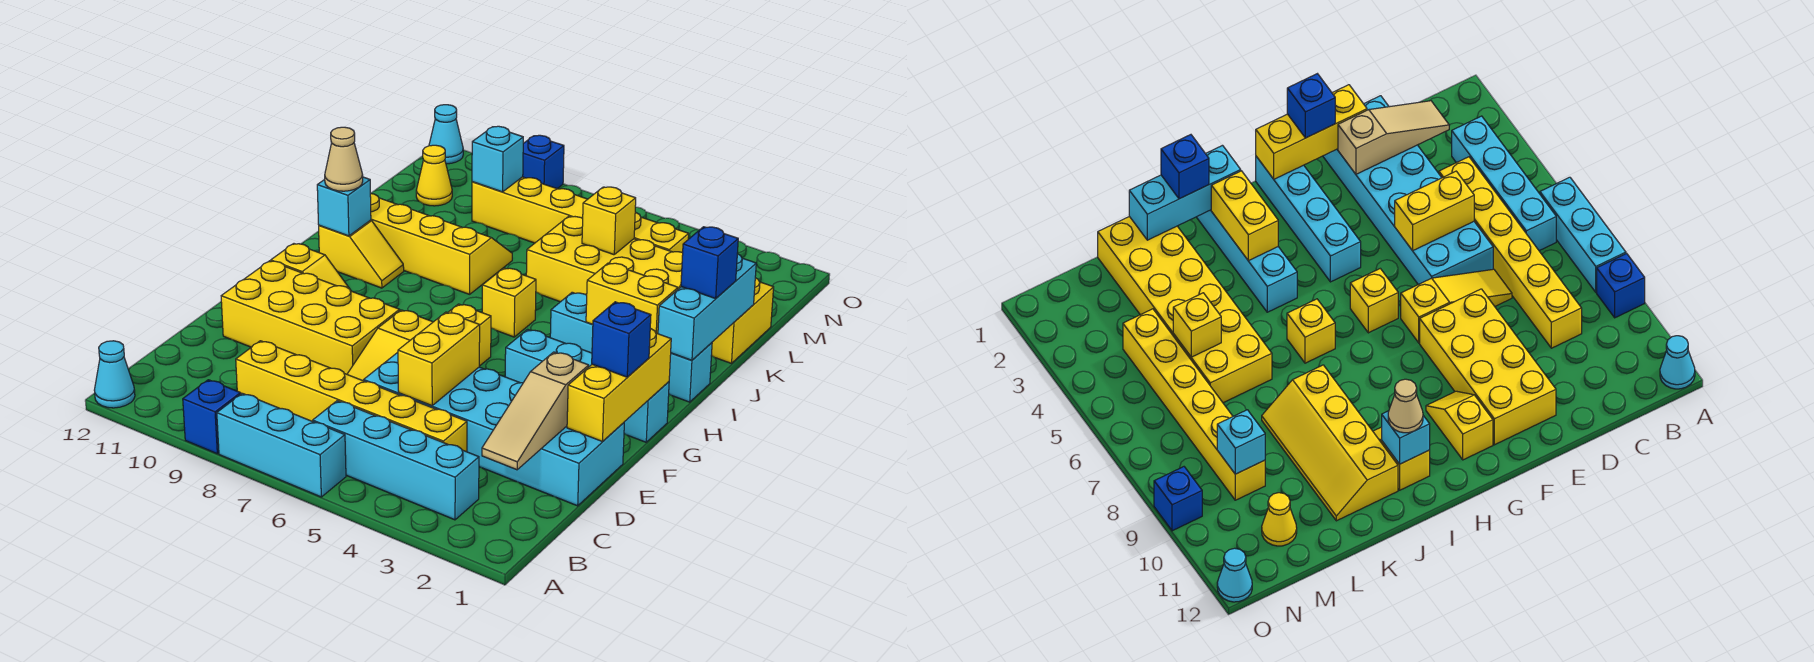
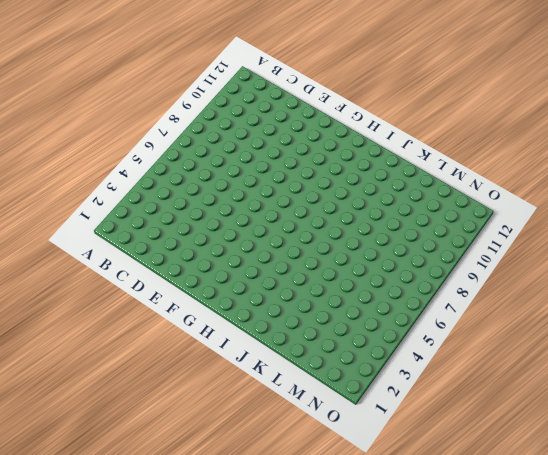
none -> cyan 1x3 brick [217,393,346,497]
none -> blue 1x1 brick [183,380,241,454]
none -> cyan 1x1 cone [94,341,135,408]
none -> cyan 1x4 brick [313,401,479,520]

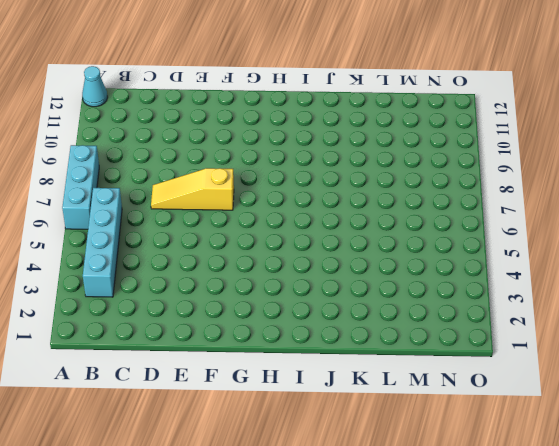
none -> blue 1x1 brick [183,380,241,454]
none -> yellow 1x6 brick [236,341,467,452]
none -> cyan 2x6 brick [364,352,624,506]
none -> yellow 2x4 brick [221,261,400,374]

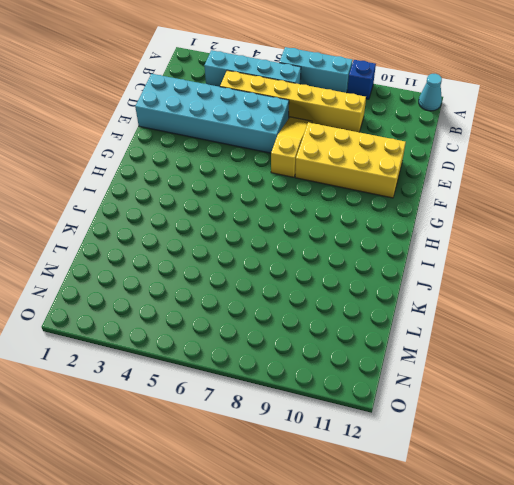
none -> cyan 1x4 brick [505,329,669,442]
none -> yellow 1x1 brick [448,304,491,366]
none -> yellow 1x2 slope [271,244,351,291]
none -> cyan 1x4 brick [550,292,712,402]

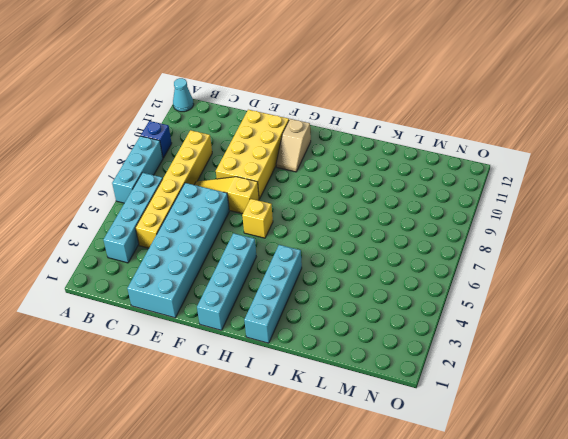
tan 1x2 slope [276,119,311,172] -> yellow 1x2 slope [271,244,351,291]
none -> yellow 1x1 brick [482,268,536,337]
none -> yellow 1x2 slope [319,220,404,288]
none -> yellow 2x4 slope [370,193,512,294]
none -> yellow 2x6 brick [526,216,774,363]

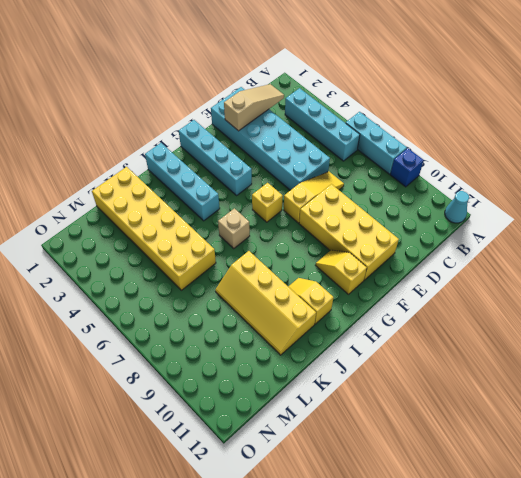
tan 1x1 brick [218,208,250,248] -> yellow 1x1 brick [482,268,536,337]
none -> yellow 1x6 brick [236,341,467,452]
none -> yellow 1x6 brick [472,177,689,252]
none -> yellow 1x1 cone [416,145,452,206]
none -> blue 1x1 brick [523,135,564,189]

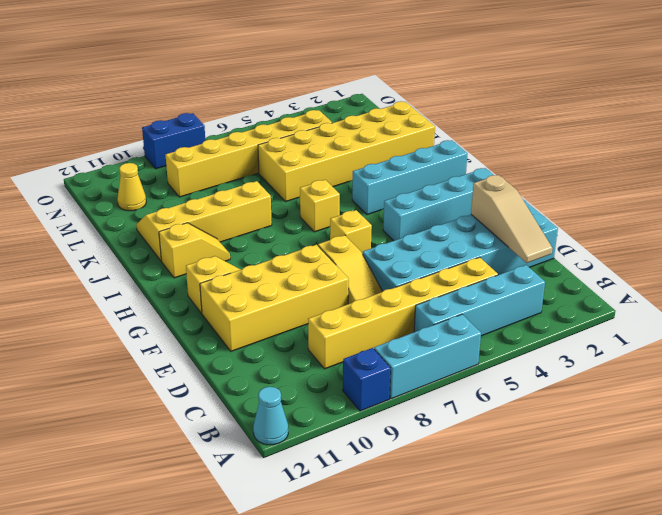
blue 1x2 brick [142,113,205,169] -> blue 1x1 brick [523,135,564,189]
none -> cyan 1x1 cone [429,105,463,164]
none -> yellow 1x2 brick [398,312,480,406]
none -> yellow 1x3 brick [567,328,671,442]
none -> cyan 1x3 brick [658,254,756,360]

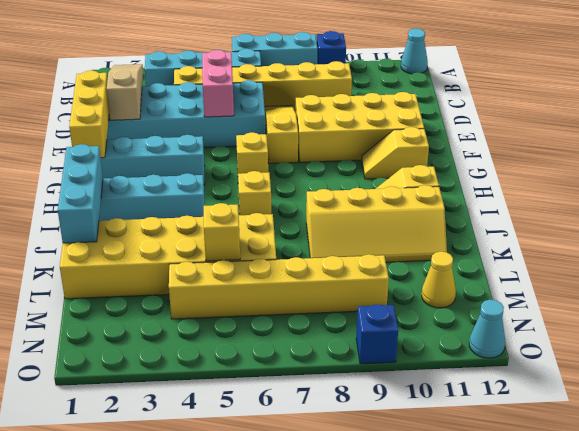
pink 1x2 brick [202,50,234,117] -> yellow 1x2 brick [398,312,480,406]
none -> yellow 1x2 brick [586,263,678,334]
none -> cyan 1x1 brick [317,177,371,236]
none -> cyan 1x1 brick [472,126,523,192]
none -> blue 1x1 brick [592,302,651,377]

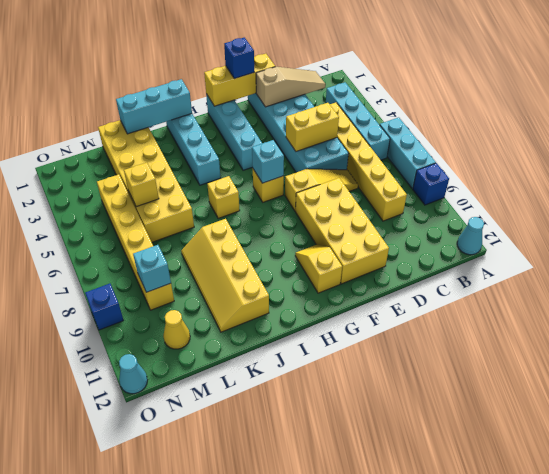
cyan 1x1 brick [252,140,284,183] -> cyan 1x1 brick moved to [317,177,371,236]
none -> yellow 1x2 slope [319,220,404,288]
none -> yellow 1x2 brick [586,263,678,334]
none -> tan 1x1 cone [325,127,363,191]
none -> blue 1x1 brick [681,227,738,299]

